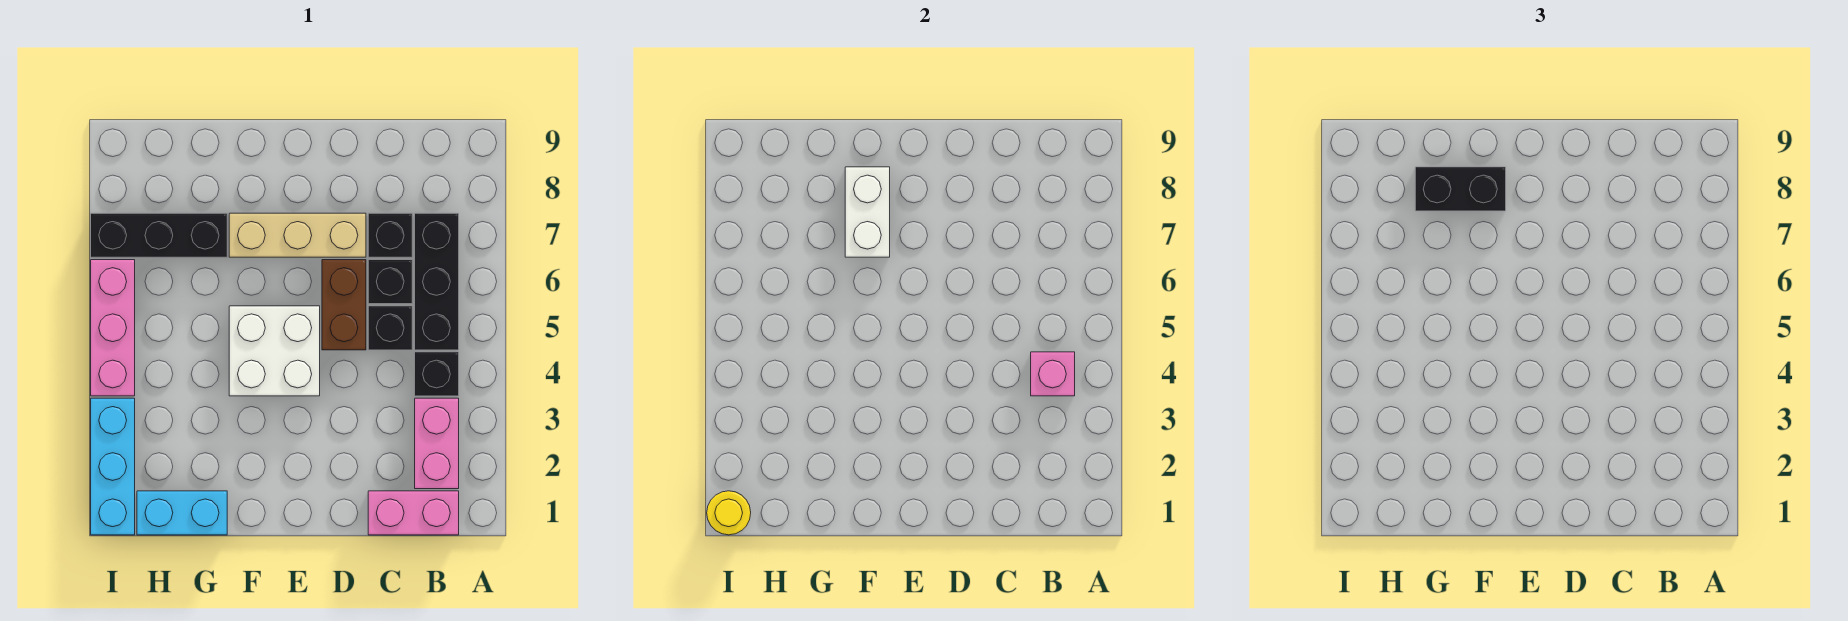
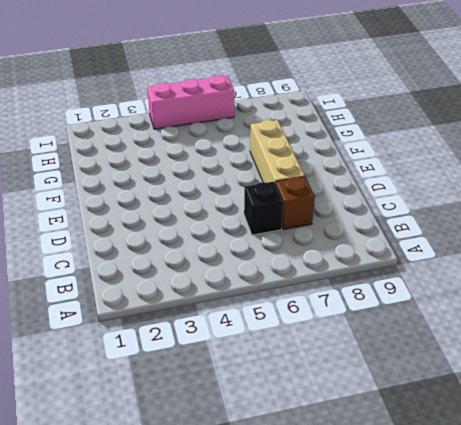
brown 1x1 brick [276,176,315,229] -> black 1x1 brick [368,213,412,257]
none -> pink 1x2 brick [368,491,459,535]
none -> pink 1x2 brick [415,398,459,489]
none -> black 1x1 brick [415,352,459,396]

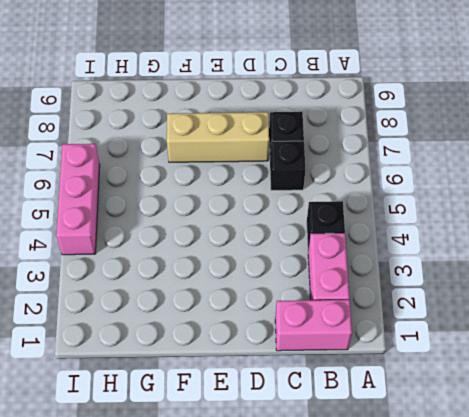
none -> black 1x3 brick [415,213,459,350]
none -> black 1x1 brick [368,306,412,350]
none -> brown 1x2 brick [322,260,366,350]

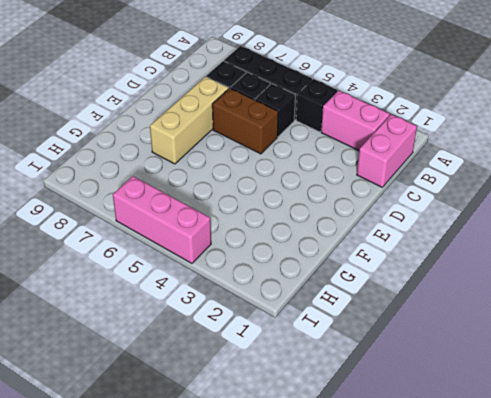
none -> white 2x2 brick [229,306,320,396]
none -> cyan 1x2 brick [137,491,227,535]
none -> black 1x3 brick [91,213,227,257]

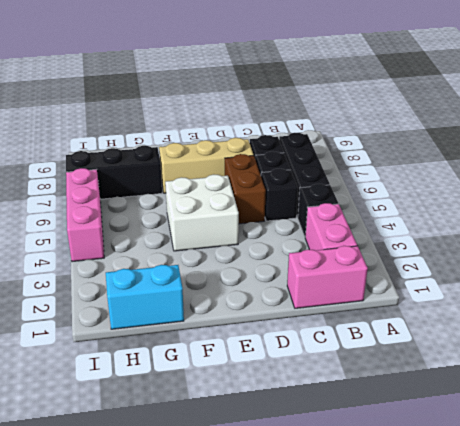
none -> cyan 1x3 brick [91,398,135,535]
none -> pink 1x1 brick [1031,352,1075,396]
none -> white 1x2 brick [845,167,890,257]

